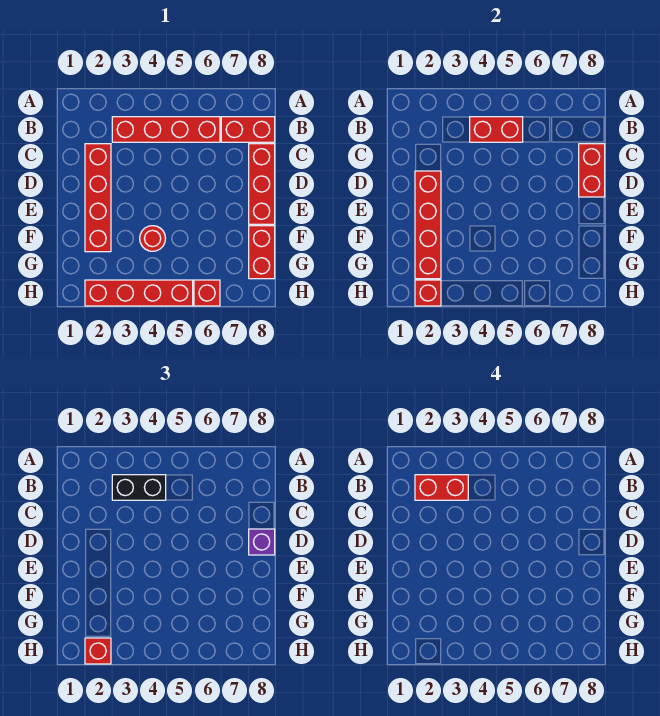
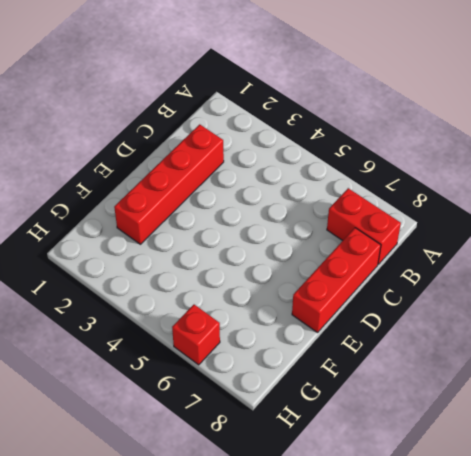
none -> red 1x4 brick [112,117,220,142]
none -> red 1x1 round brick [140,226,165,251]
none -> red 1x2 brick [249,226,275,279]

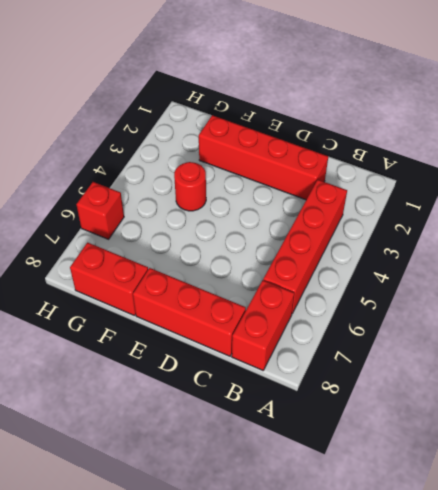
none -> red 1x4 brick [85,280,193,306]
none -> red 1x2 brick [470,117,523,142]
none -> red 1x2 brick [579,144,605,197]

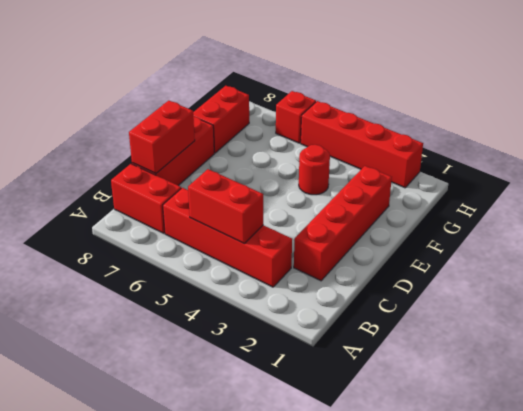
none -> red 1x4 brick [415,171,441,279]
none -> red 1x1 brick [415,280,441,306]
none -> black 1x2 brick [112,475,166,500]

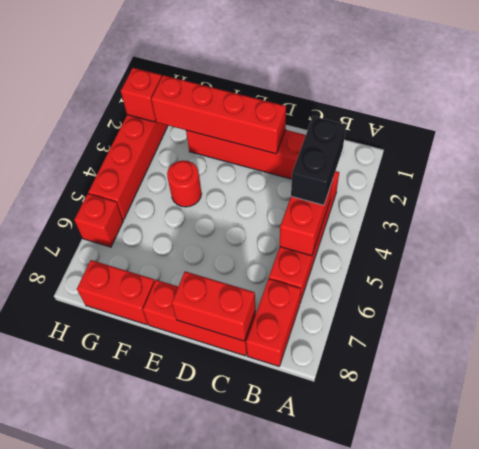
none -> purple 1x1 brick [249,529,275,555]
none -> red 1x1 brick [85,638,111,664]
none -> red 1x2 brick [415,475,468,500]

